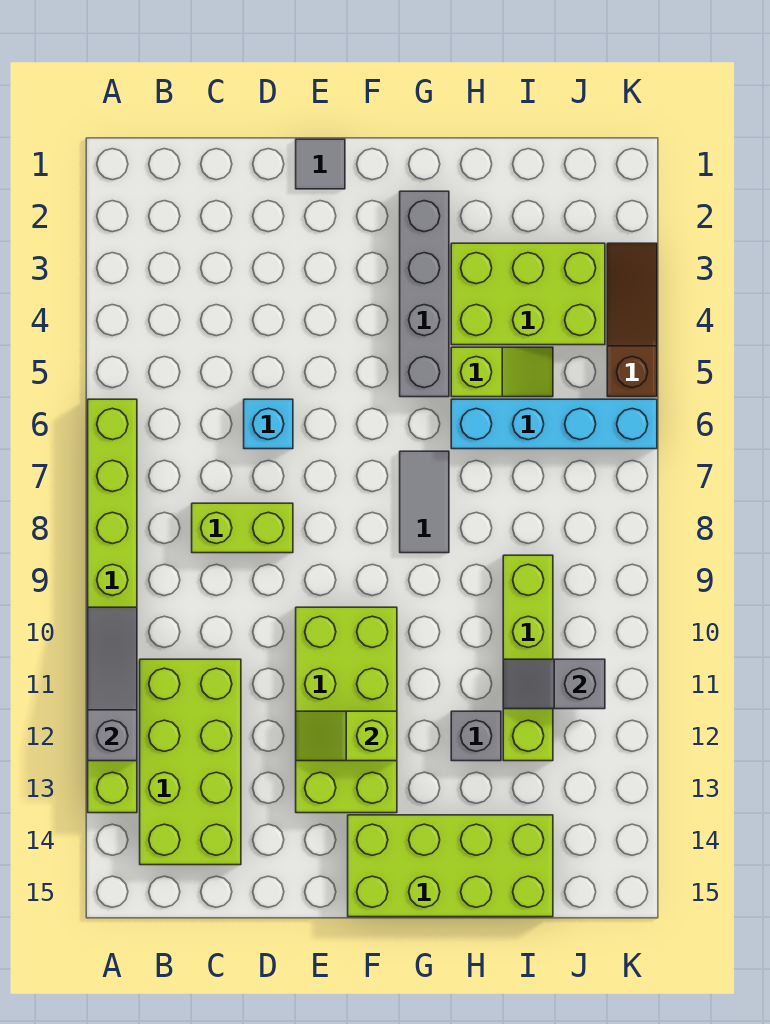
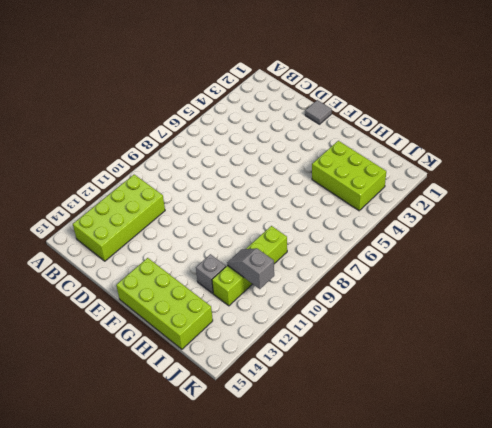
none -> lime 1x8 brick [88,399,137,813]
none -> lime 1x2 brick [192,503,293,553]
none -> cyan 1x1 brick [244,399,293,449]

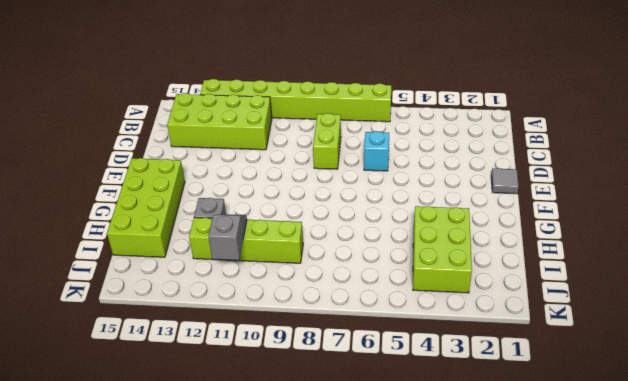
none -> lime 2x4 brick [296,607,397,813]
none -> grey 1x4 brick [400,191,449,397]
none -> grey 1x2 tile [400,451,449,553]

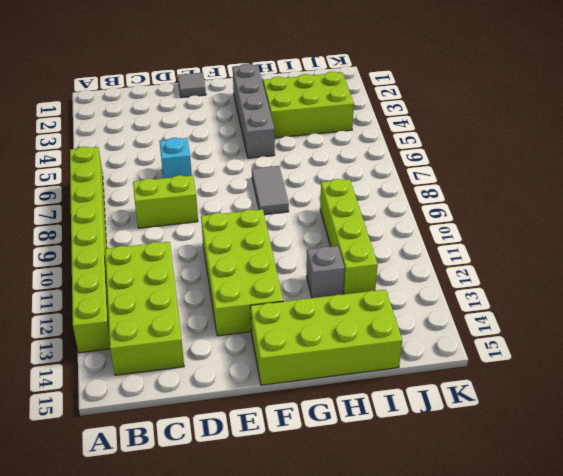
none -> lime 1x2 slope [451,347,553,397]
none -> cyan 1x4 brick [451,399,657,449]
none -> brown 1x3 slope [607,243,657,397]

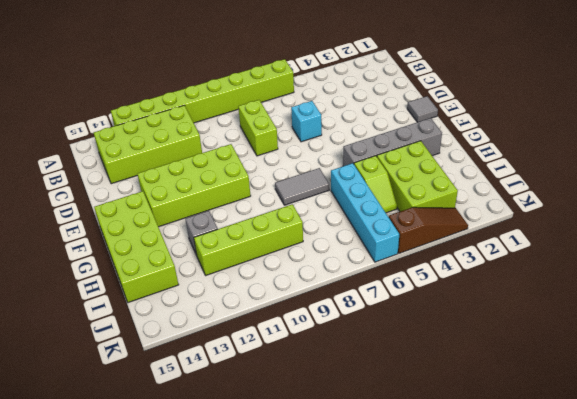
none -> grey 1x3 slope [88,607,137,761]
none -> lime 1x2 slope [296,711,397,761]
none -> grey 1x2 slope [503,659,605,709]

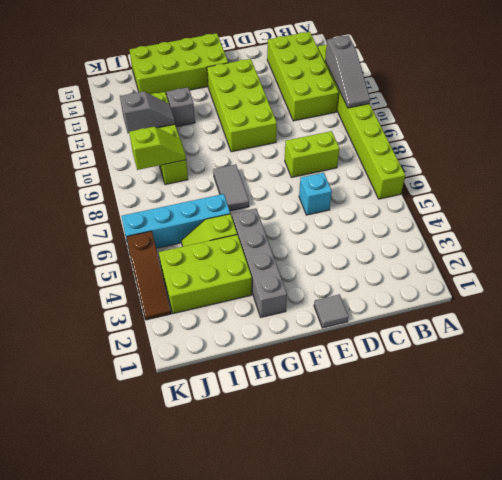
lime 1x2 slope [129,127,186,170] -> lime 1x2 slope moved to [296,711,397,761]

